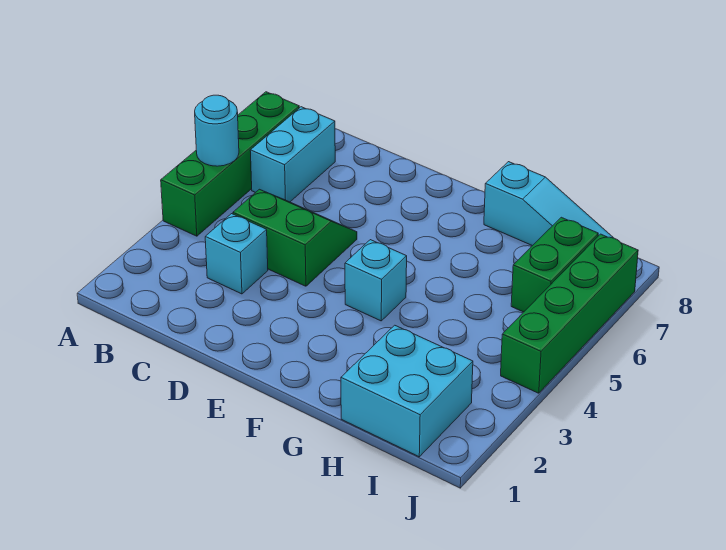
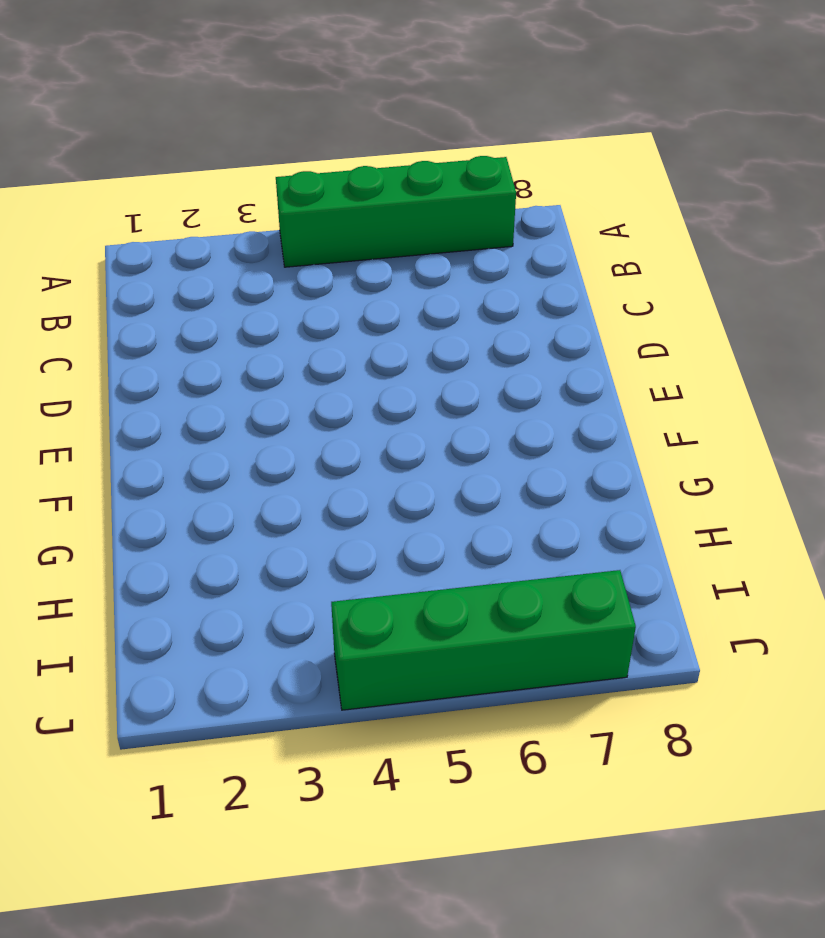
none -> cyan 1x2 brick [250,107,335,202]
none -> cyan 1x1 brick [205,214,268,294]

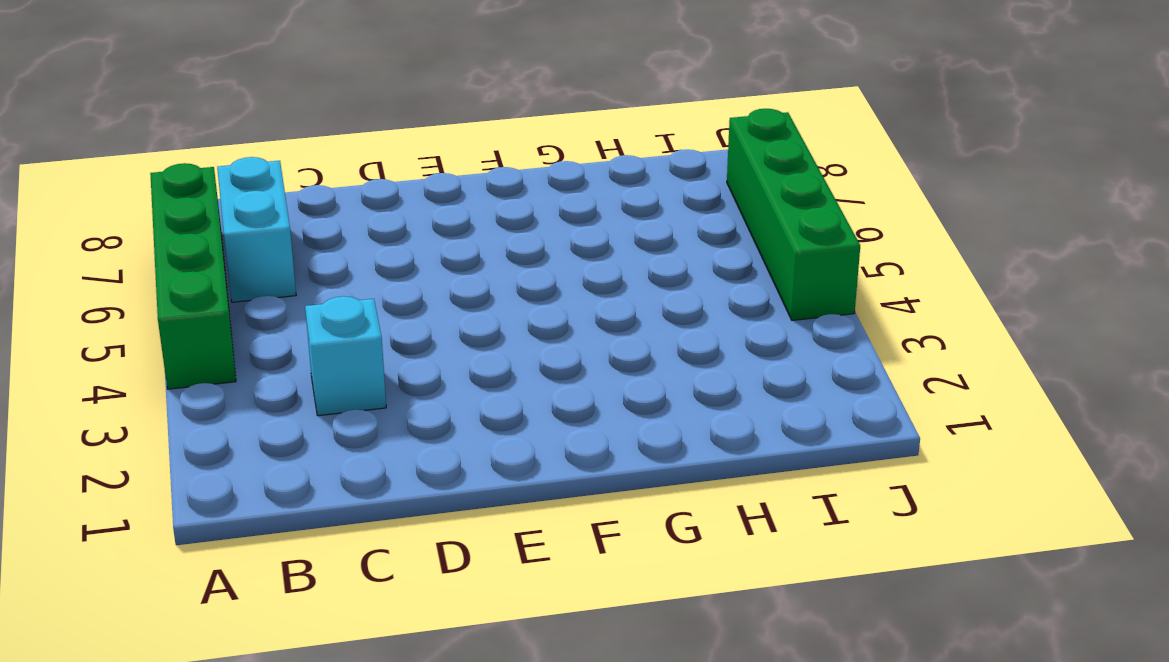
none -> green 2x2 slope [233,189,357,286]
none -> cyan 1x1 brick [345,240,407,321]

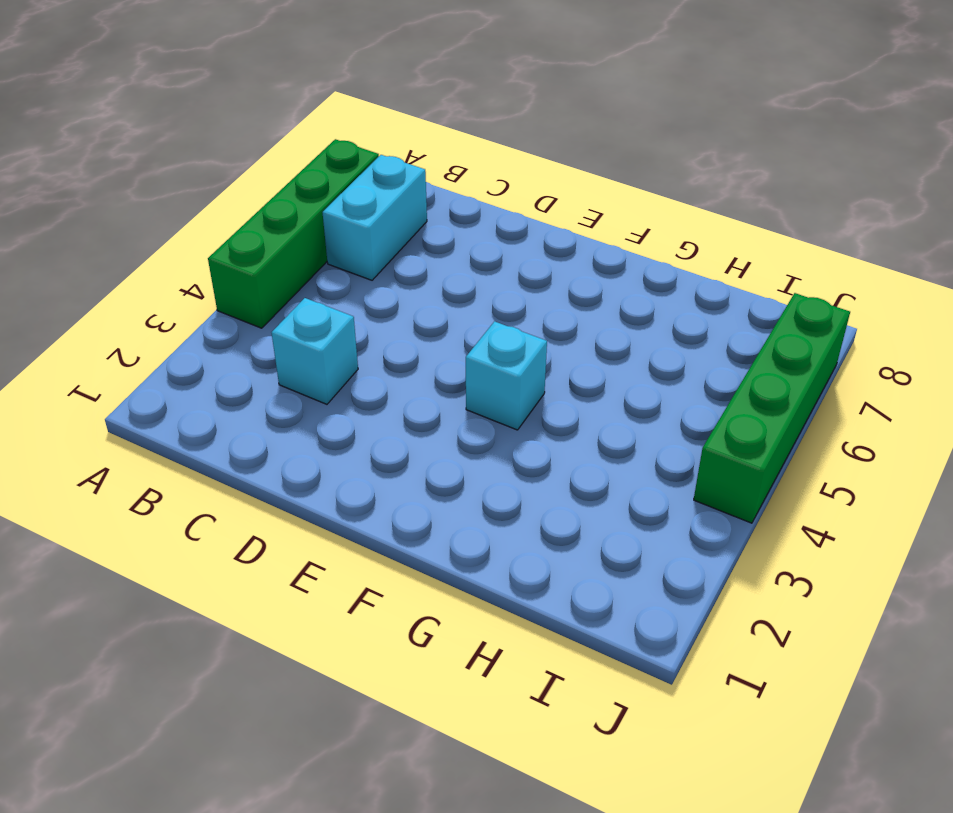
none -> green 2x2 slope [233,189,357,286]
none -> cyan 1x3 slope [484,162,613,246]

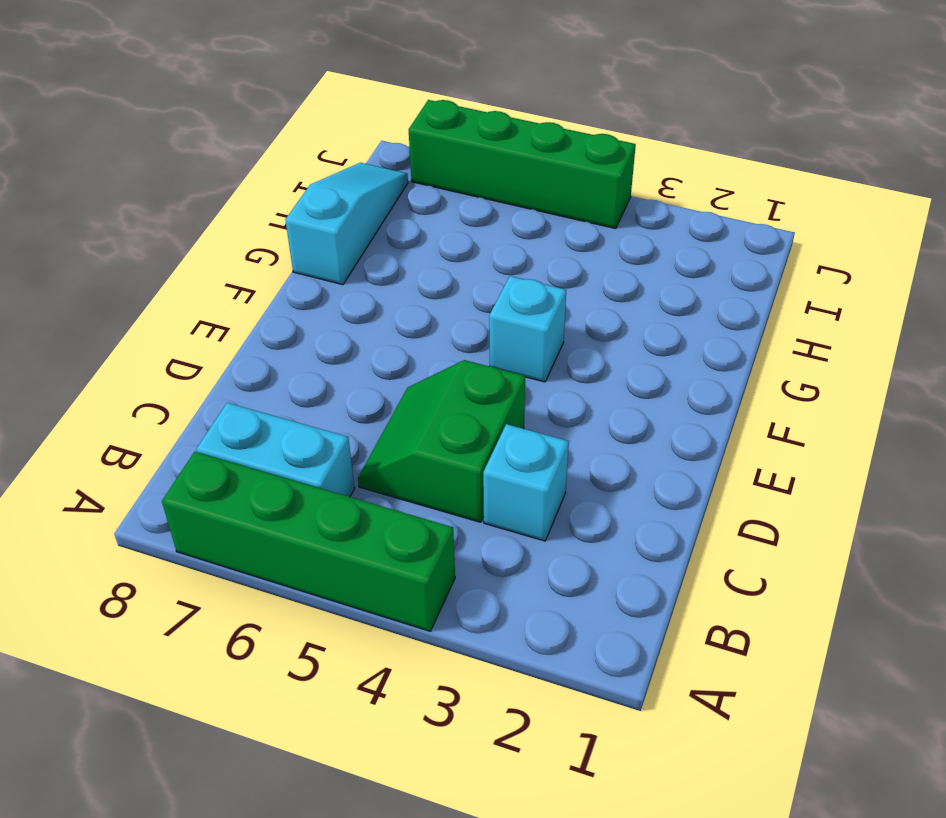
none -> cyan 2x2 brick [341,325,473,457]
none -> green 1x2 brick [511,217,598,312]

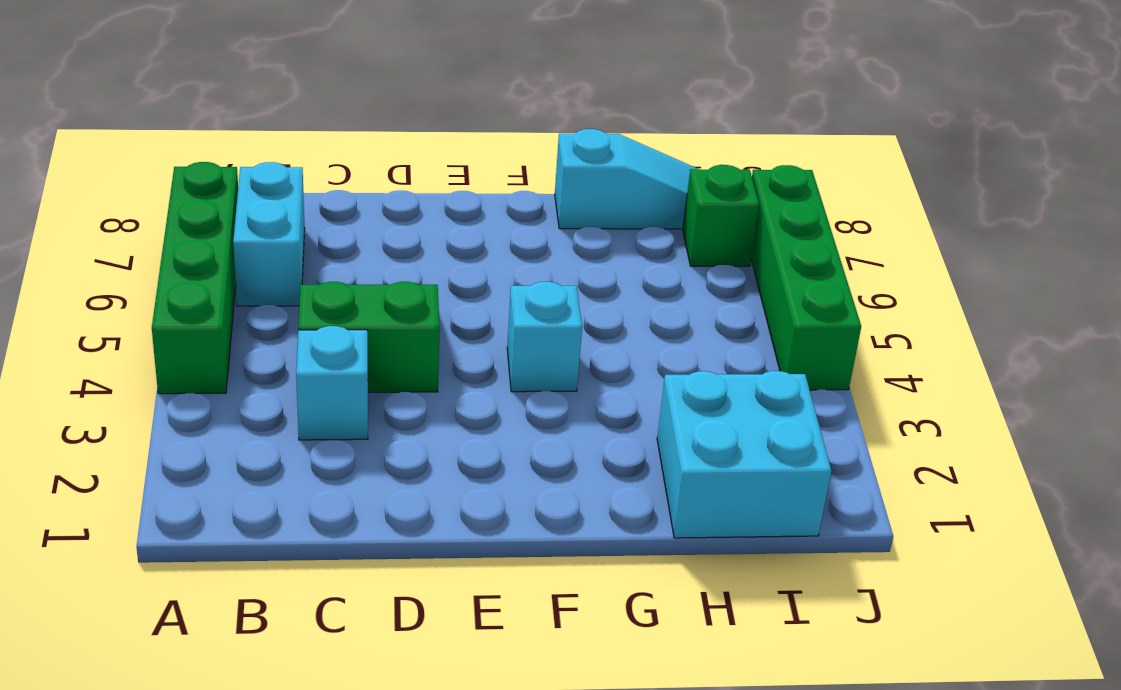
green 1x1 brick [683,165,759,266] -> green 1x2 brick [511,217,598,312]
none -> cyan 1x1 round brick [195,95,239,166]

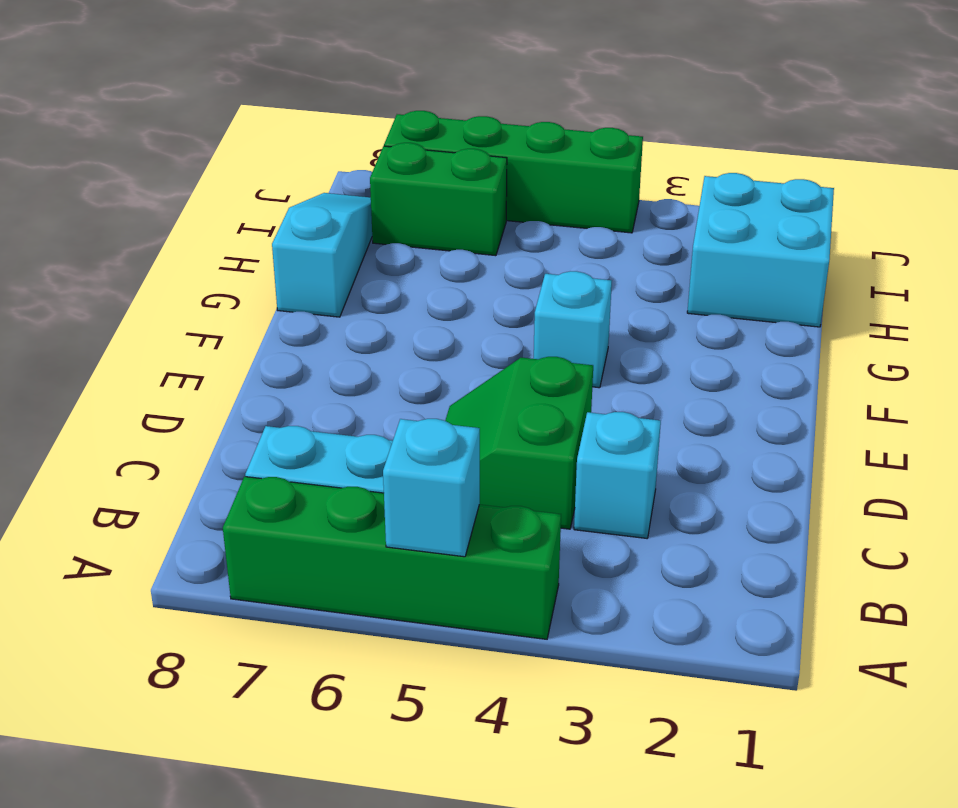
cyan 1x1 brick [383,419,480,557] -> cyan 1x1 round brick [195,95,239,166]

